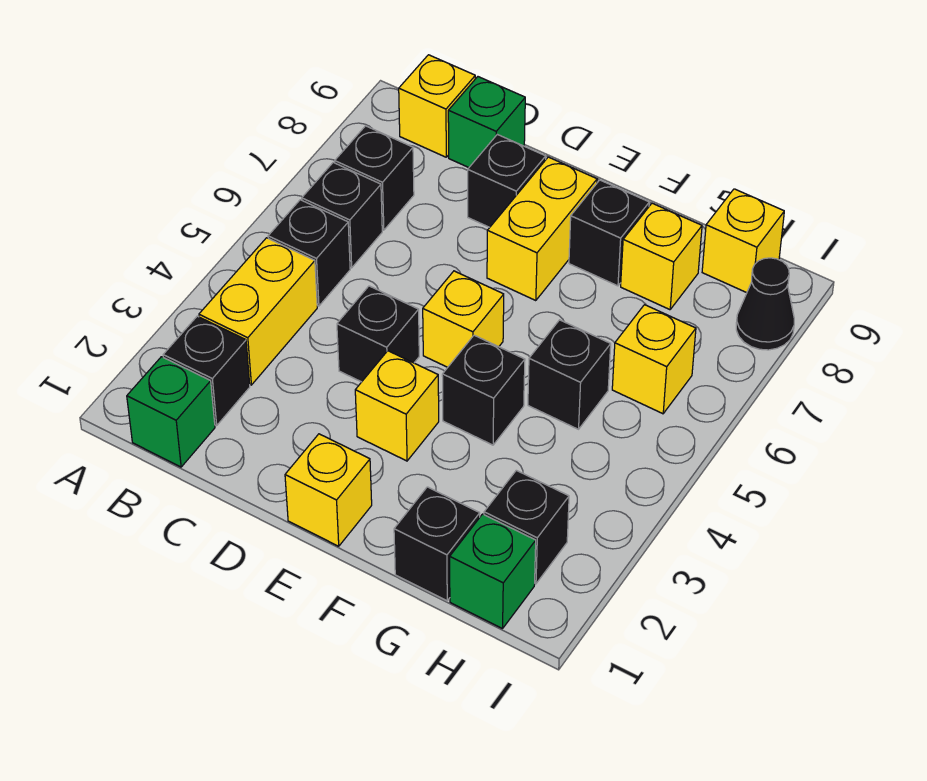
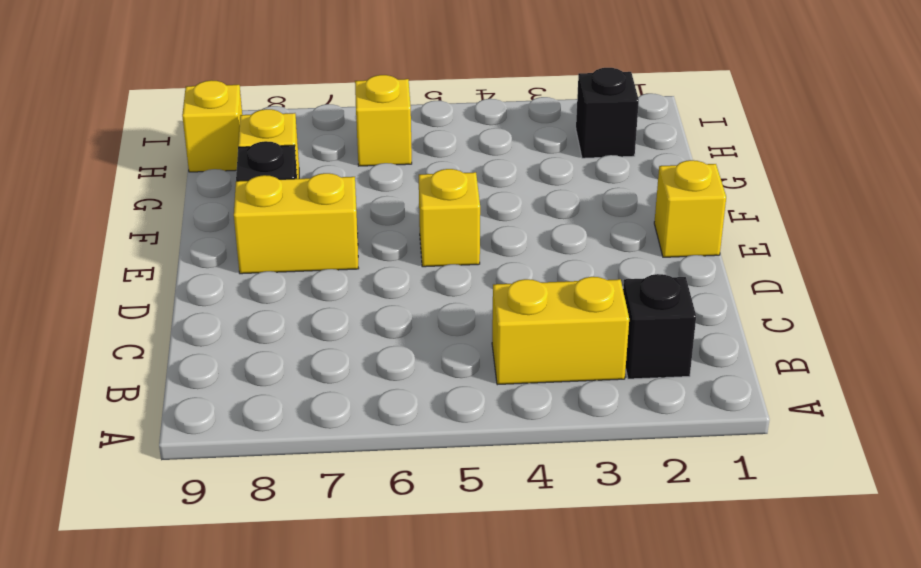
none -> green 1x1 brick [127,357,215,467]
none -> black 1x1 brick [268,200,350,306]
none -> black 1x1 brick [302,163,382,268]

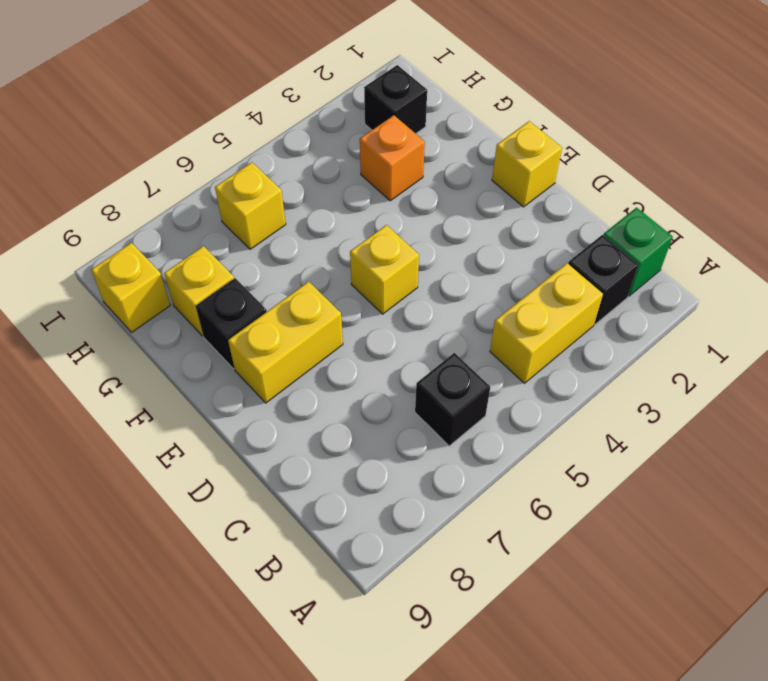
orange 1x1 brick [360,115,425,201] -> none
none -> black 1x1 brick [268,200,350,306]
none -> black 1x1 brick [335,126,414,230]
none -> yellow 1x1 brick [399,55,475,157]

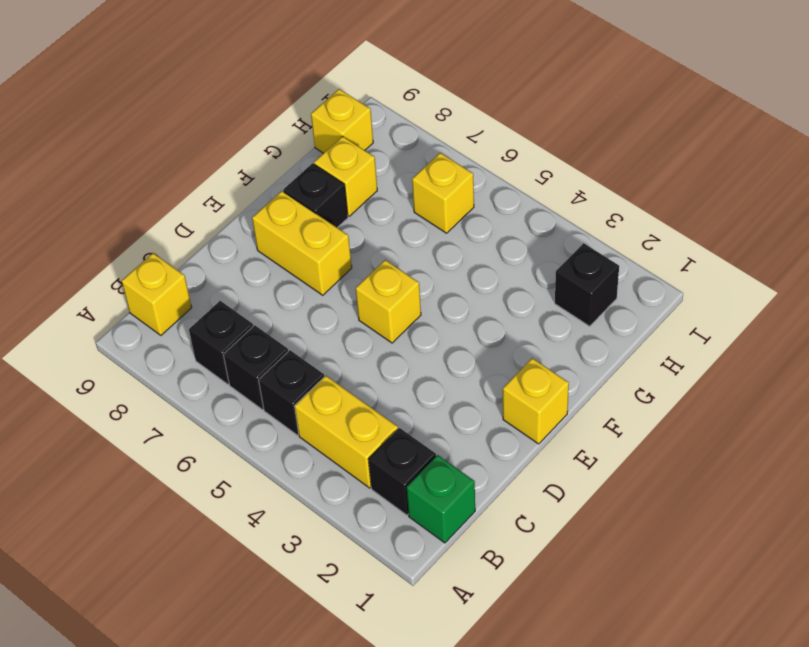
none -> green 1x1 brick [448,77,525,167]
none -> black 1x1 brick [337,286,419,382]
none -> black 1x1 brick [468,134,546,227]

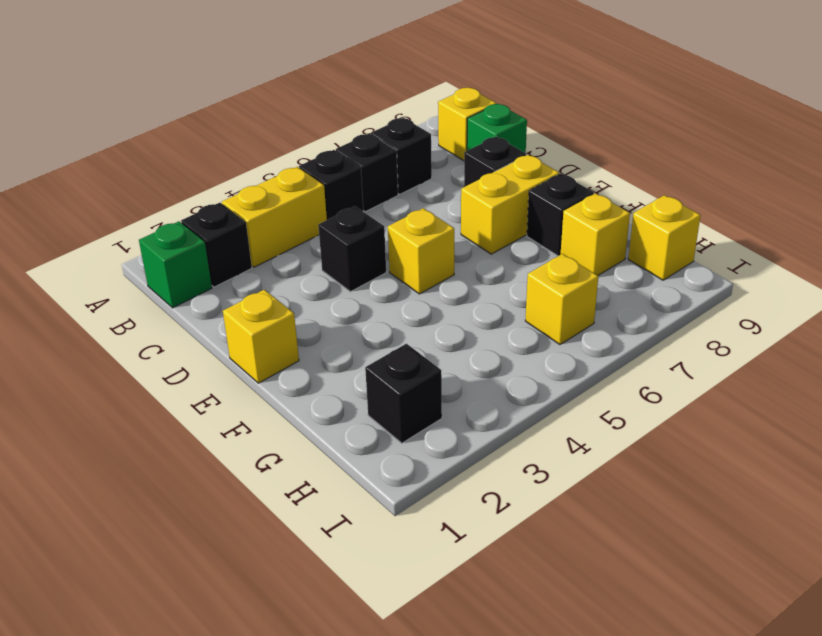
none -> yellow 1x1 brick [355,351,439,461]
none -> black 1x1 brick [442,335,525,445]
none -> black 1x1 brick [394,487,480,601]

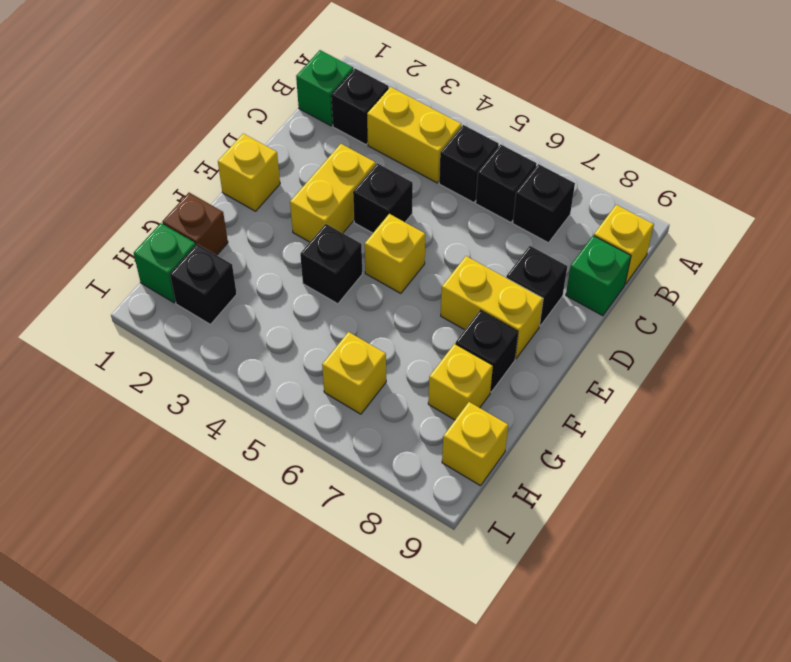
yellow 1x2 brick [290,144,376,242] -> yellow 1x1 brick [355,351,439,461]
brown 1x1 brick [162,193,228,255] -> black 1x1 brick [394,487,480,601]
none -> black 1x1 brick [528,320,611,429]
none -> black 1x1 cone [736,258,794,350]

